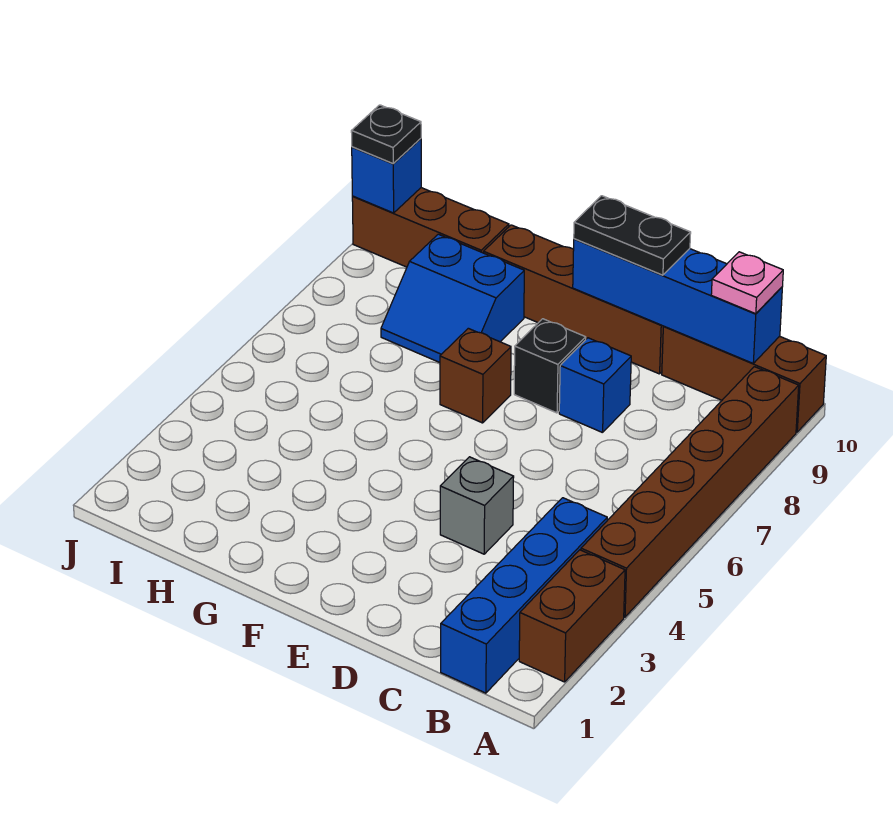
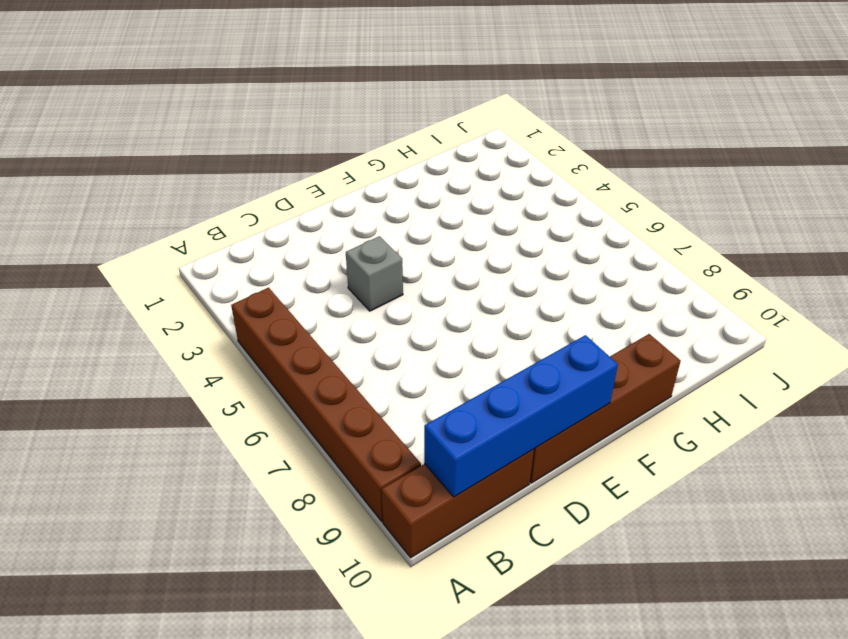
none -> brown 1x2 brick [519,550,625,682]
none -> blue 1x4 brick [441,498,607,693]
none -> blue 1x1 brick [559,338,631,433]

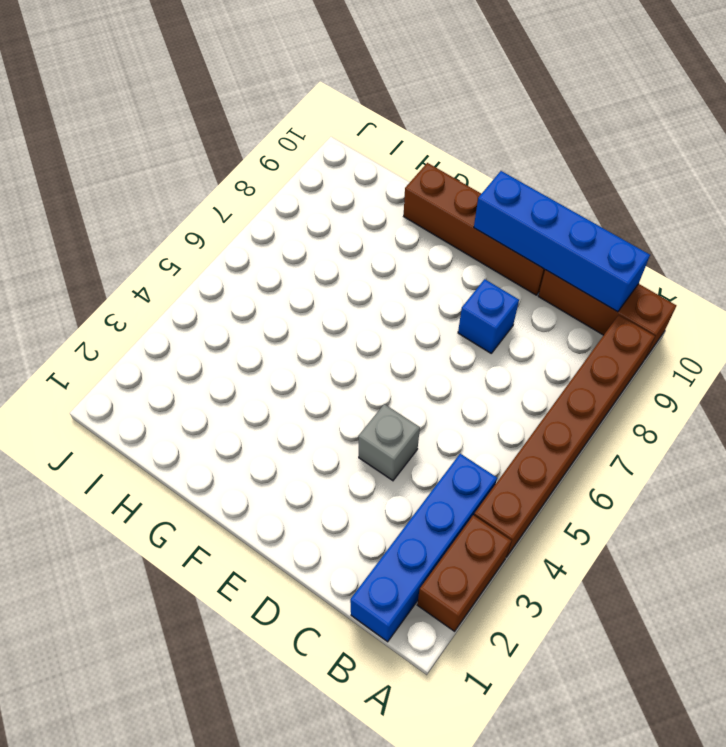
none -> black 1x1 brick [514,319,586,413]
none -> brown 1x1 brick [440,328,511,423]
none -> blue 2x2 slope [381,234,524,362]

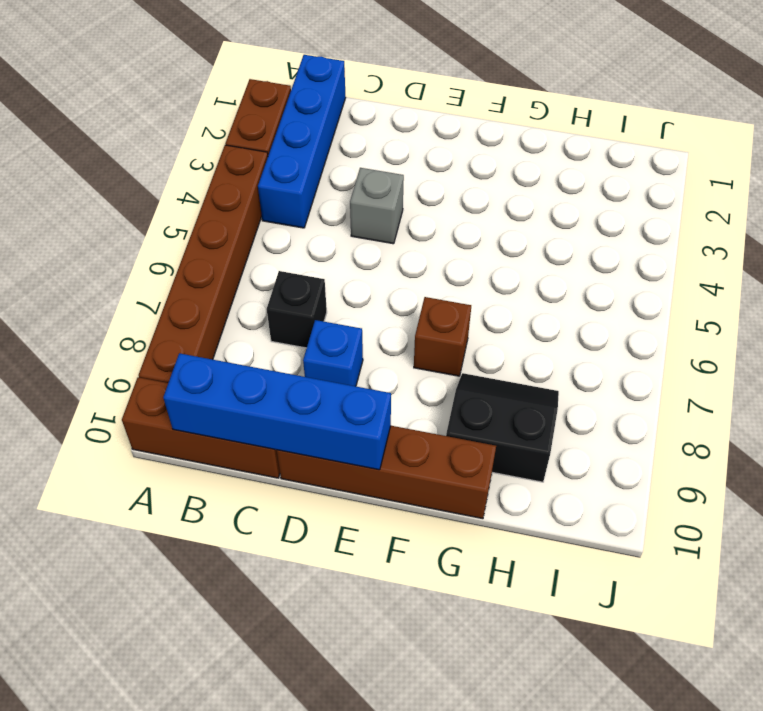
black 1x1 brick [267,271,327,348] -> black 1x1 brick moved to [514,319,586,413]
black 2x2 slope [446,373,559,482] -> blue 2x2 slope [381,234,524,362]
none -> brown 1x3 brick [352,188,509,267]
none -> blue 1x1 brick [352,139,421,213]
none -> pink 1x1 plate [711,252,783,314]

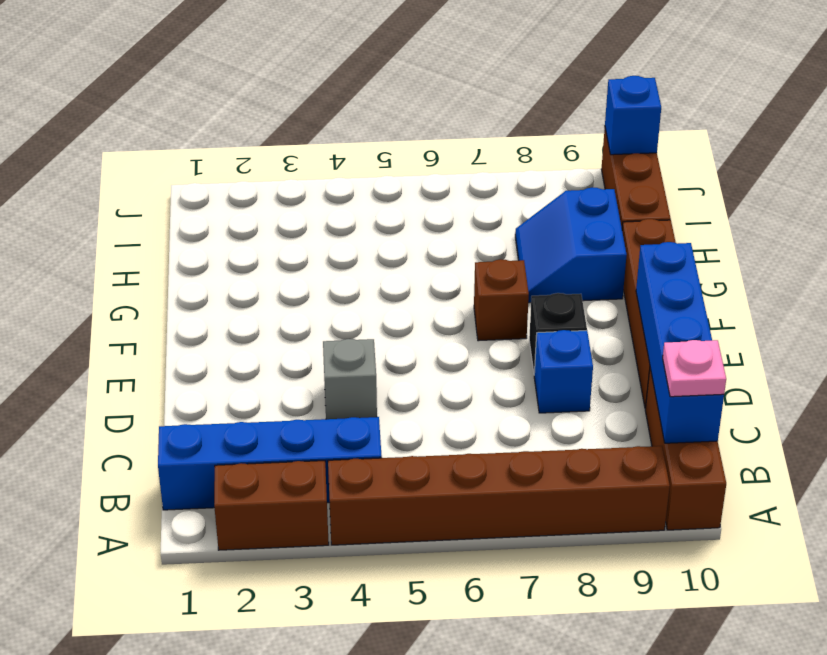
none -> black 1x2 plate [574,196,691,275]
none -> black 1x1 plate [351,105,421,164]

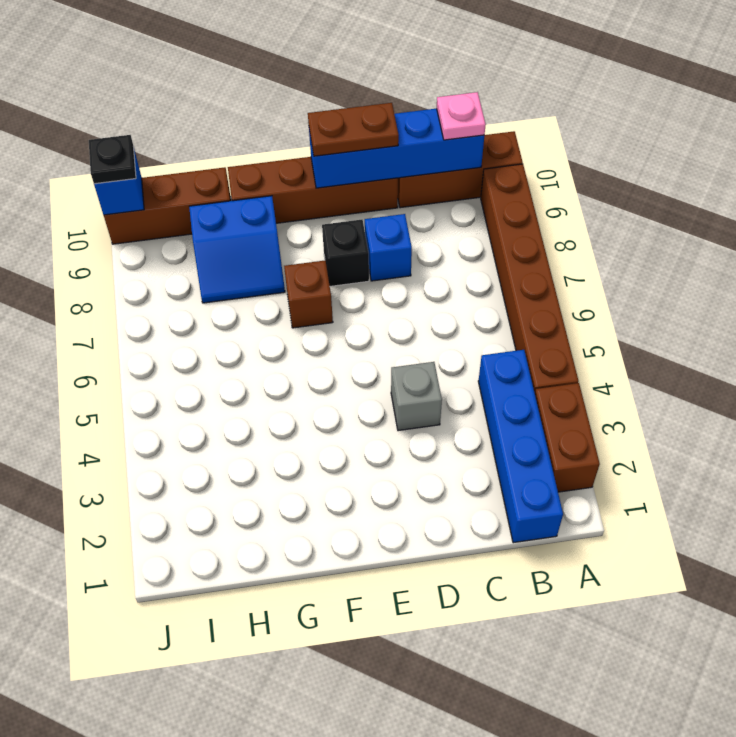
brown 1x2 plate [308,103,399,156] -> black 1x2 plate [574,196,691,275]

